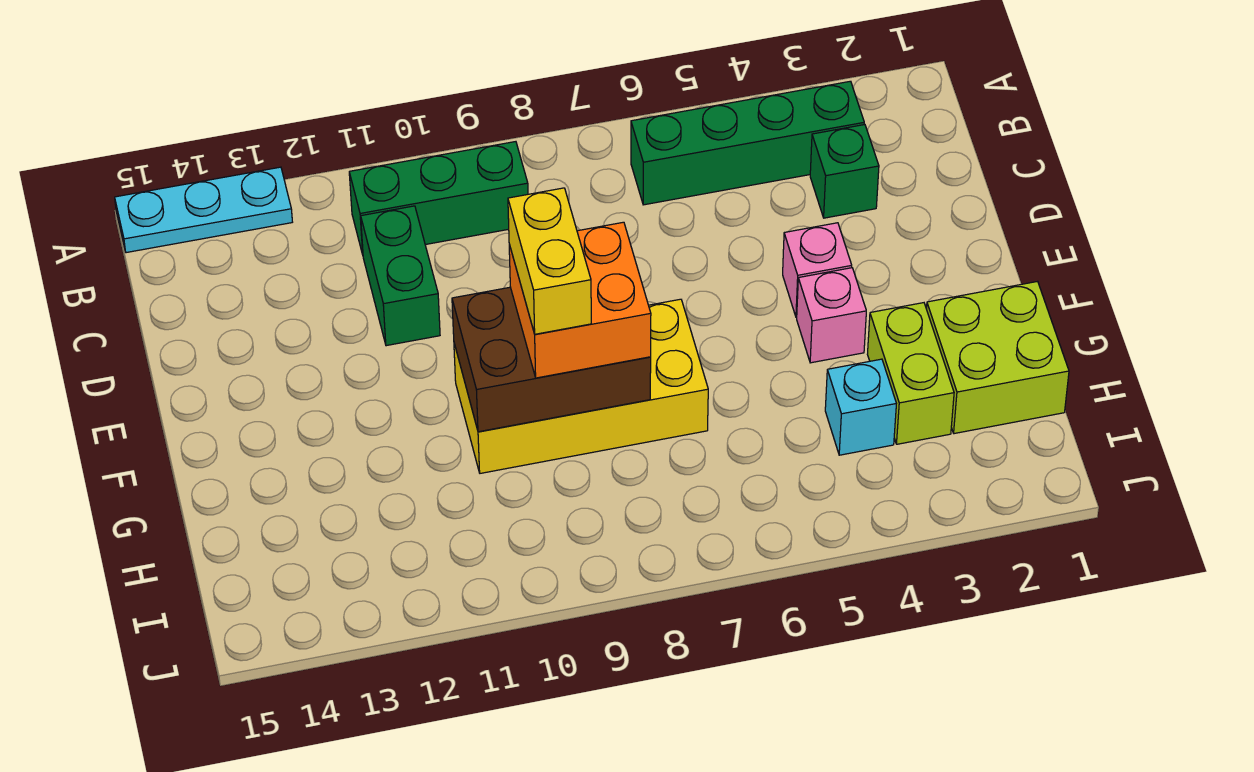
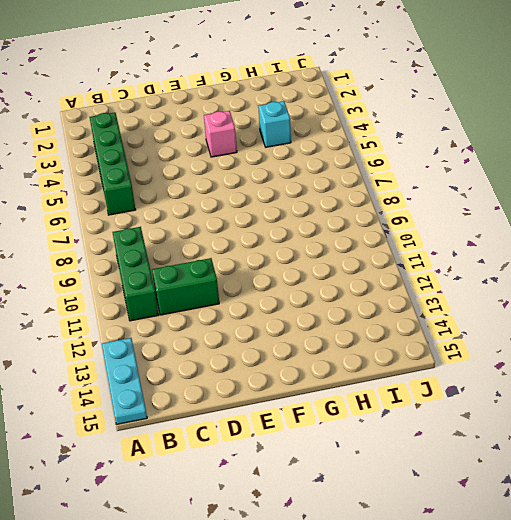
none -> green 1x1 brick [810,124,879,218]
none -> pink 1x1 brick [783,223,852,317]
none -> yellow 2x4 brick [454,299,708,473]

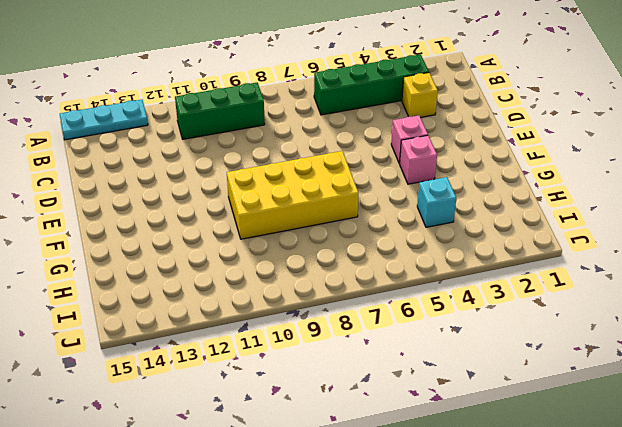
yellow 1x1 brick [402,73,438,117] -> green 1x1 brick [810,124,879,218]
none -> green 1x2 brick [361,206,440,346]
none -> lime 2x2 brick [926,281,1069,434]
none -> lime 1x2 brick [867,303,954,444]

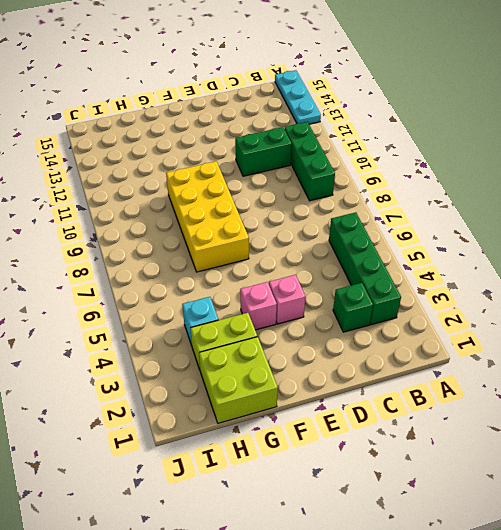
none -> brown 2x3 brick [452,287,651,432]
none -> orange 2x2 brick [509,222,651,378]
none -> yellow 1x2 brick [508,188,591,334]

